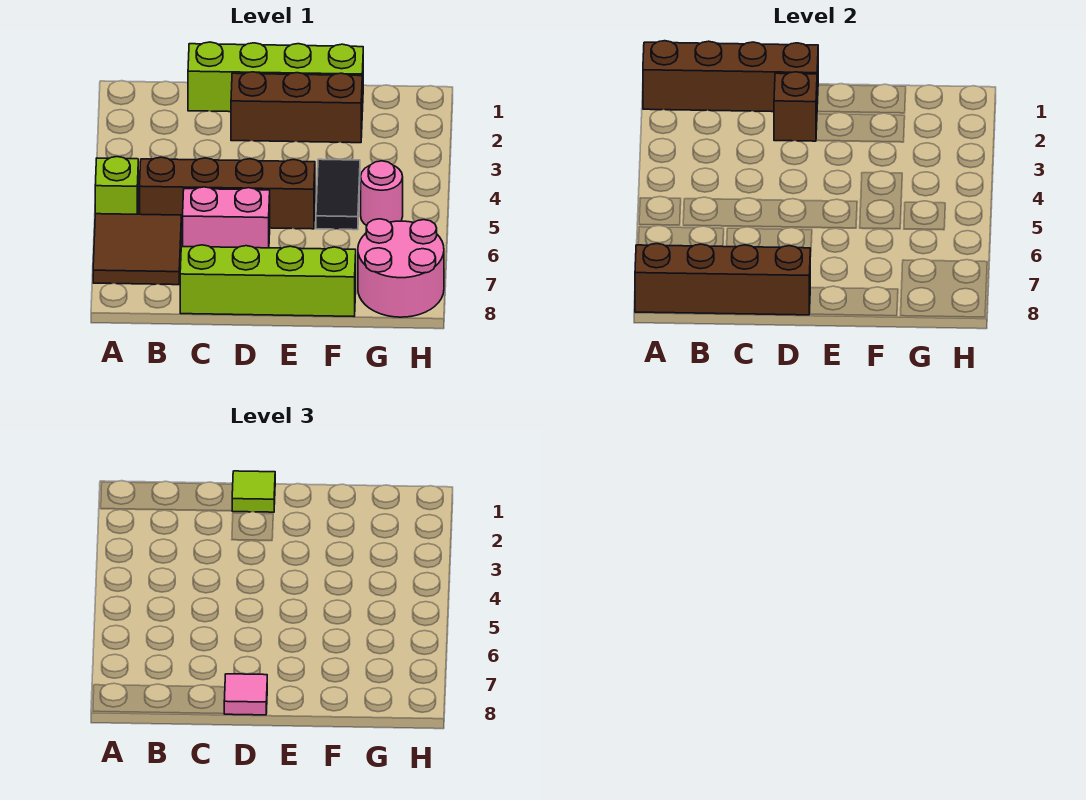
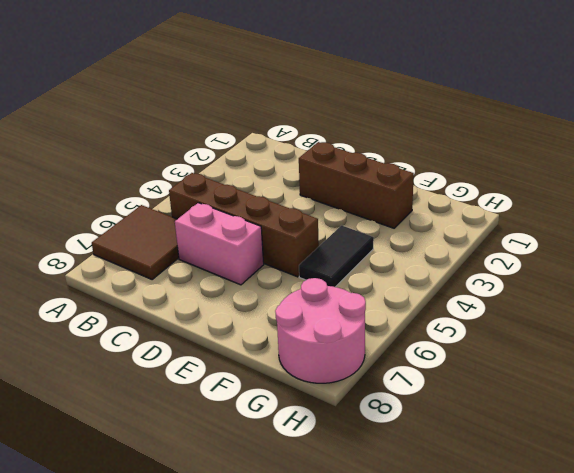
none -> lime 1x1 brick [95,157,138,214]
none -> lime 1x4 brick [188,42,363,112]
none -> lime 1x4 brick [180,245,356,316]

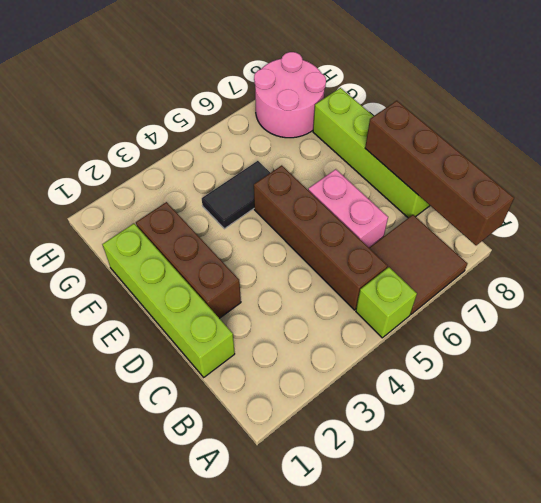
none -> pink 1x1 round brick [361,161,403,226]
none -> brown 1x4 brick [643,41,818,112]
none -> brown 1x1 brick [774,72,817,141]

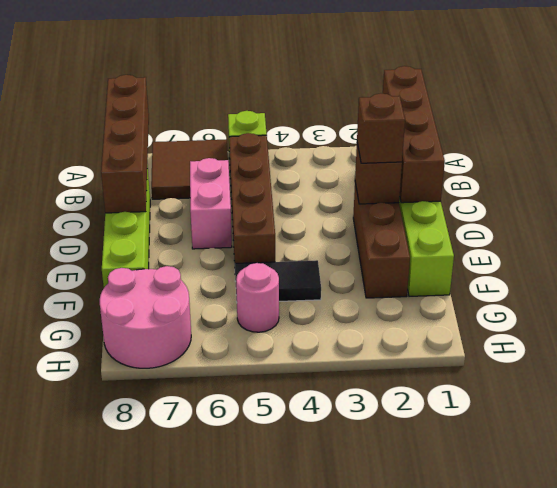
brown 1x1 brick [357,93,405,163] -> none
none -> lime 1x1 tile [232,471,275,512]
none -> pink 1x1 tile [224,674,267,715]

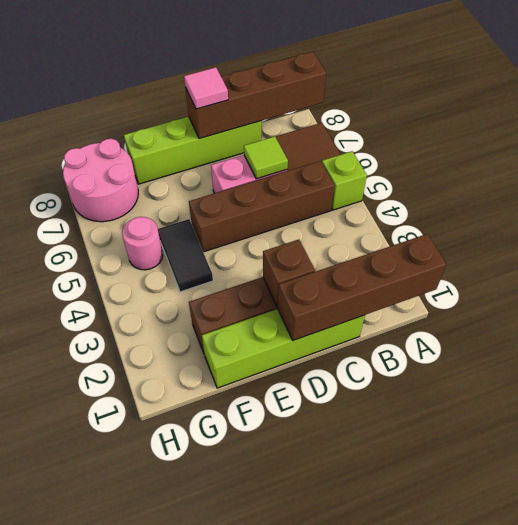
lime 1x1 tile [244,136,288,179] -> lime 1x1 tile moved to [232,471,275,512]

